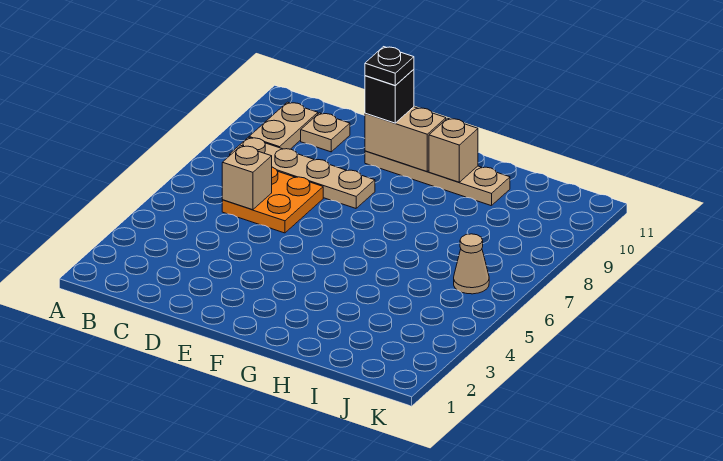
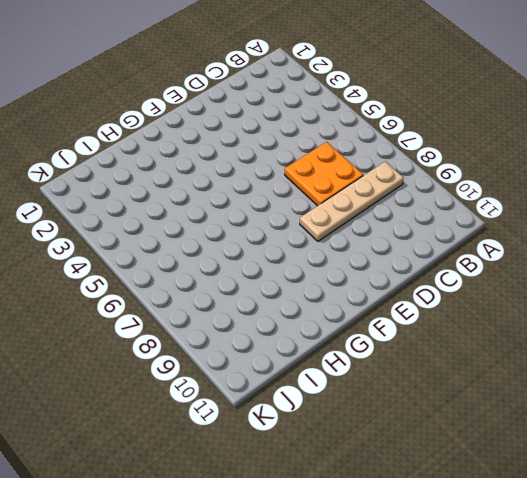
none -> tan 1x2 plate [249,102,318,149]
none -> tan 1x1 plate [301,113,350,152]

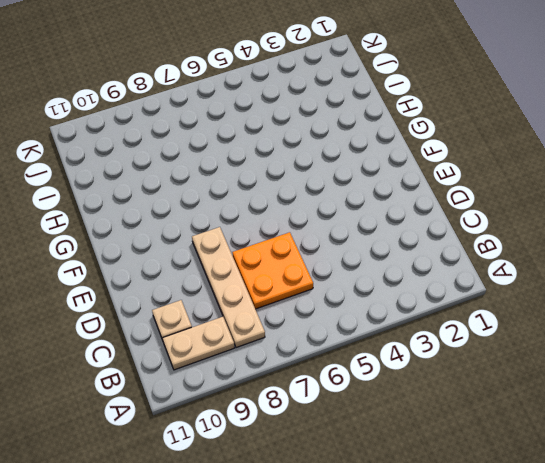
none -> tan 1x4 plate [365,151,510,206]
none -> tan 1x1 cone [454,234,489,294]

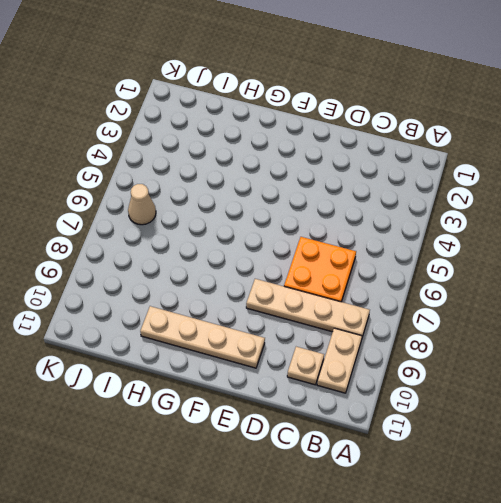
none -> tan 1x1 brick [222,146,272,210]
none -> tan 1x2 brick [365,107,446,172]

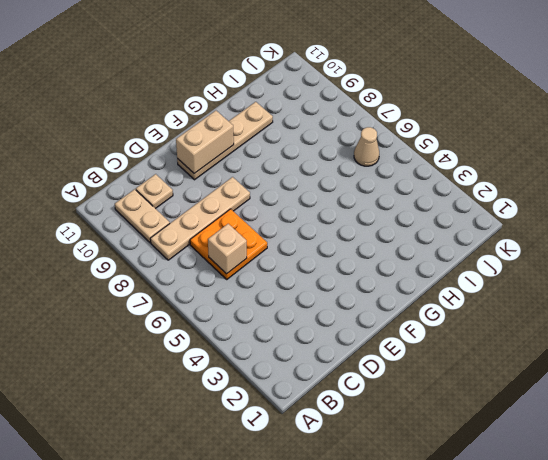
none -> tan 1x1 brick [429,118,478,182]
none -> black 1x1 brick [365,69,414,123]

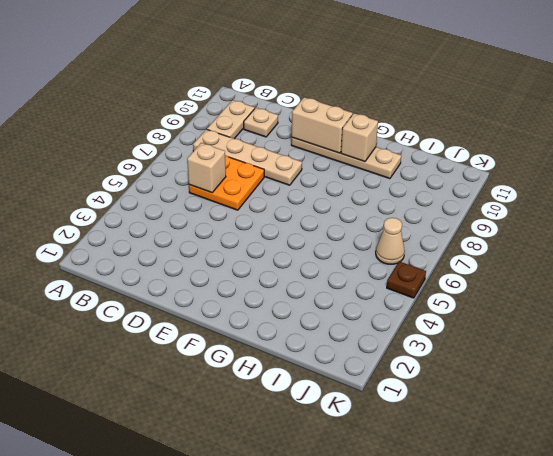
brown 1x1 plate [387,261,426,298] -> none
none -> black 1x1 brick [365,69,414,123]
none -> black 1x1 plate [365,47,414,86]

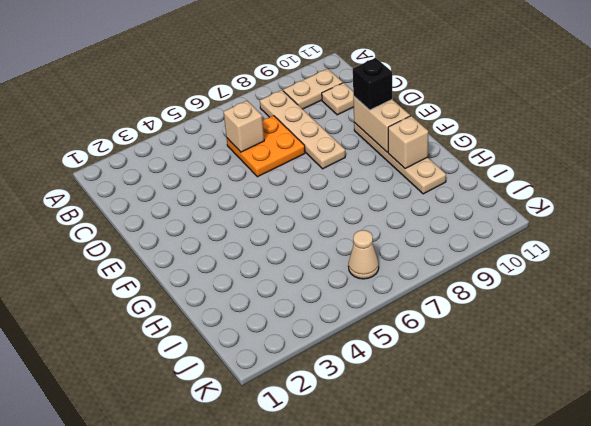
none -> black 1x1 plate [365,47,414,86]

